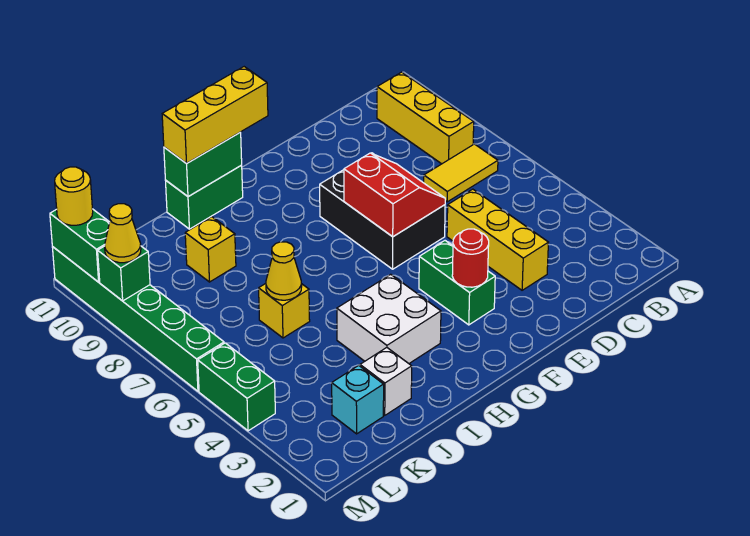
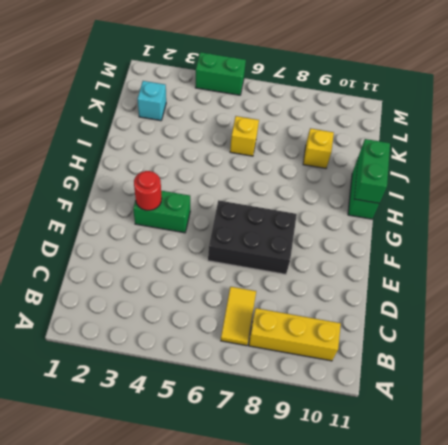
none -> yellow 1x3 brick [447,189,549,290]
none -> white 2x2 brick [337,274,441,363]
none -> white 1x1 brick [360,348,412,415]

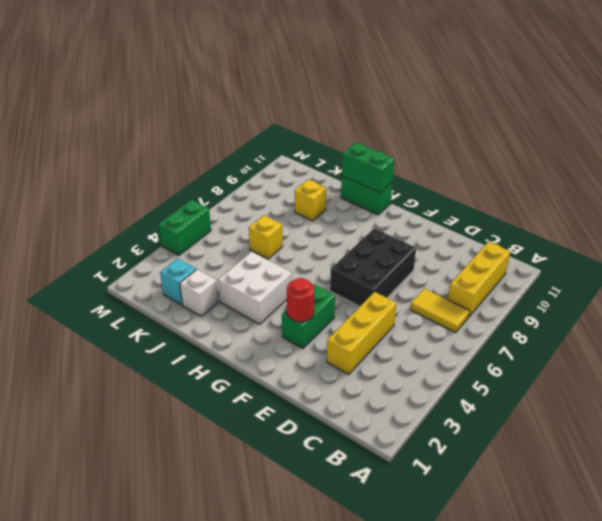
none -> green 1x6 brick [52,247,224,391]
none -> red 2x2 slope [344,153,445,237]
none -> yellow 1x1 cone [266,242,302,300]

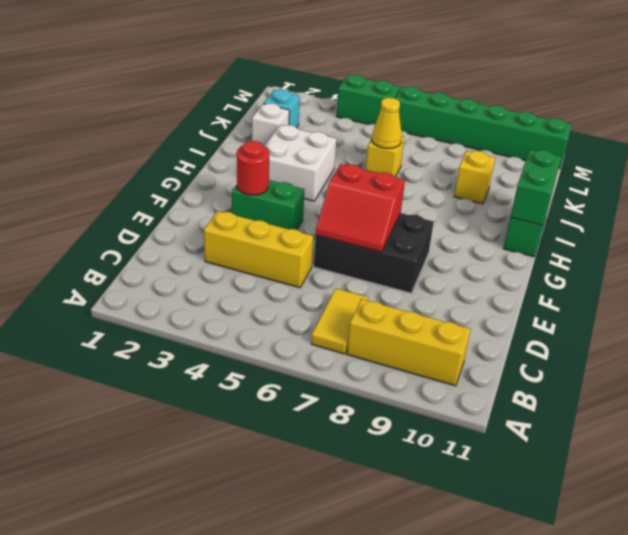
none -> green 1x1 brick [98,246,150,301]
none -> green 1x2 brick [50,209,109,282]
none -> yellow 1x3 brick [162,67,268,164]

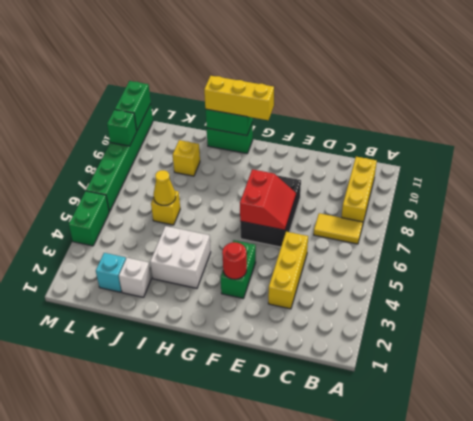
none -> yellow 1x1 cone [105,204,141,263]
none -> yellow 1x1 round brick [55,167,93,225]

